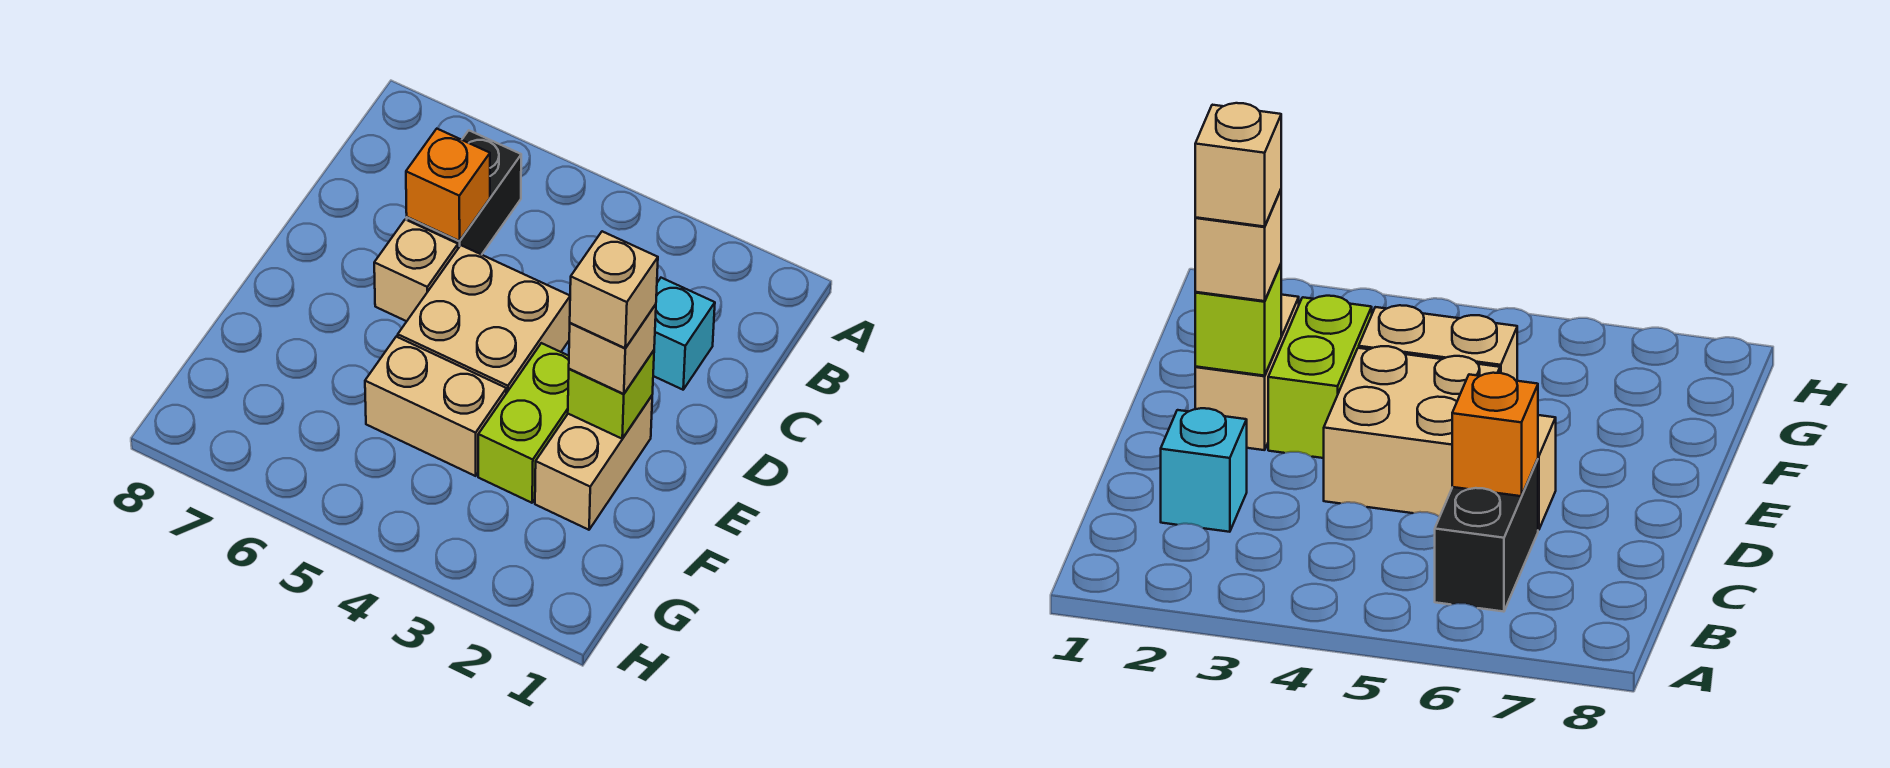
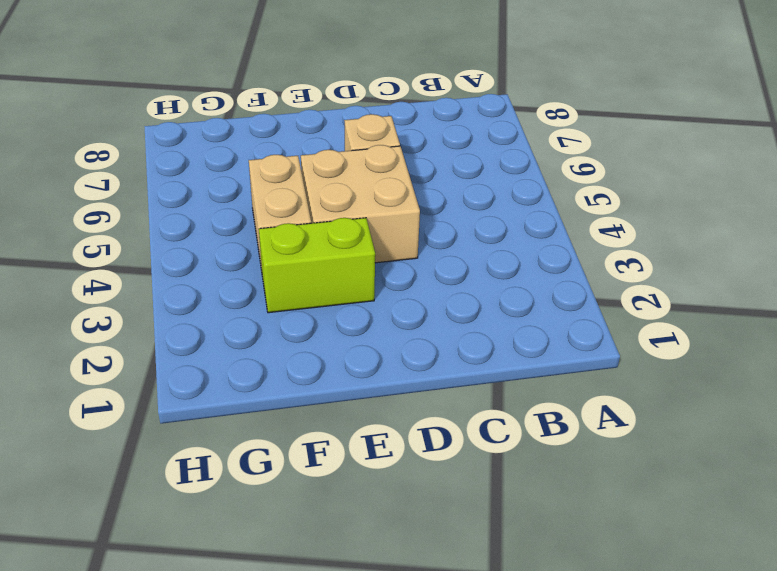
none -> black 1x2 brick [407,131,521,255]
none -> cyan 1x1 brick [653,278,715,390]

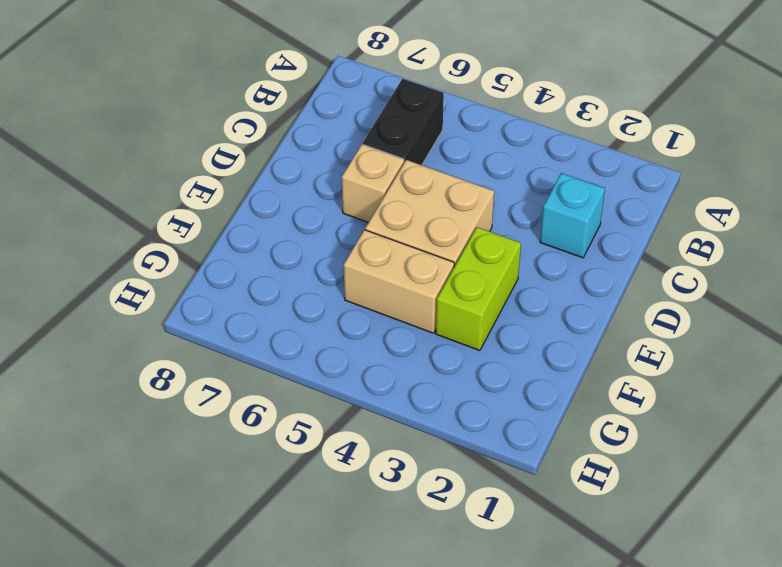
none -> tan 1x2 brick [535,396,652,530]
none -> orange 1x1 brick [406,129,490,241]

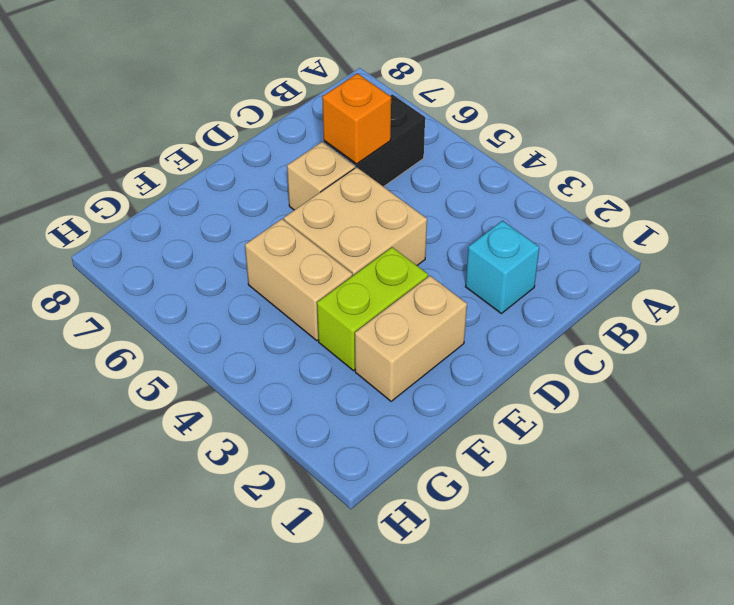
none -> lime 1x1 brick [568,351,654,439]
none -> tan 1x1 brick [569,304,656,394]

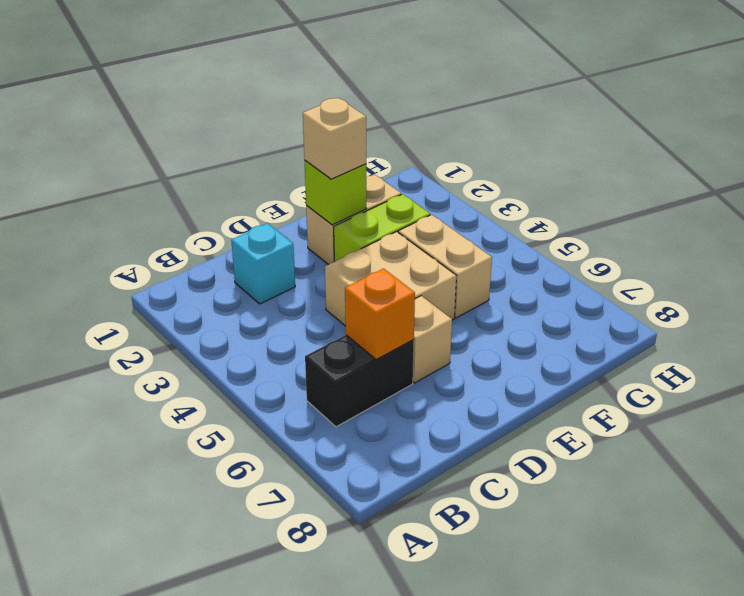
none -> tan 1x1 brick [570,231,658,348]

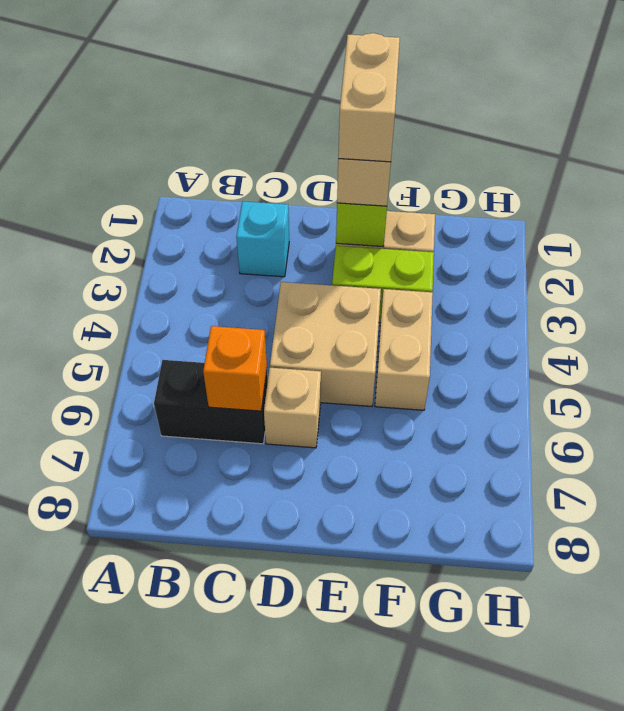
tan 1x2 brick [338,33,400,162] -> tan 1x1 brick [570,231,658,348]

